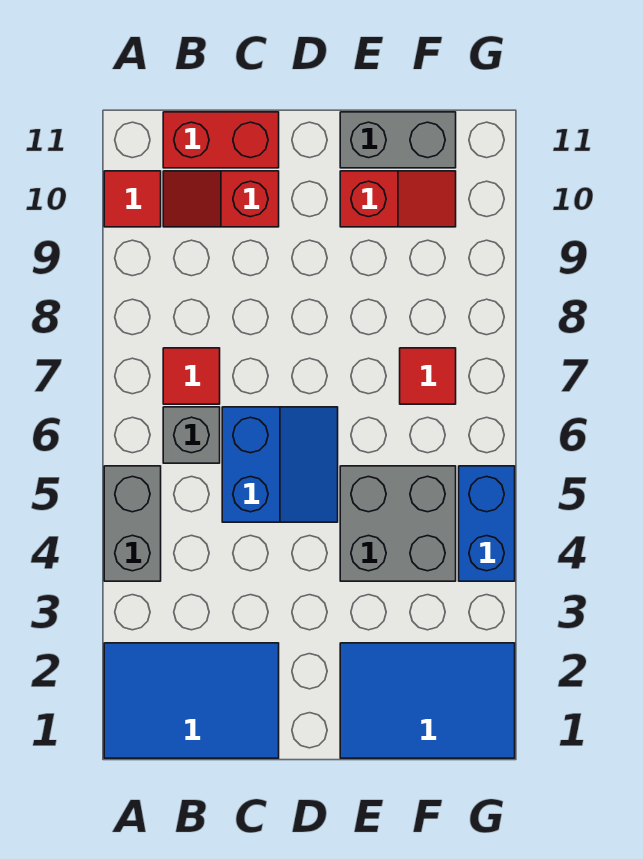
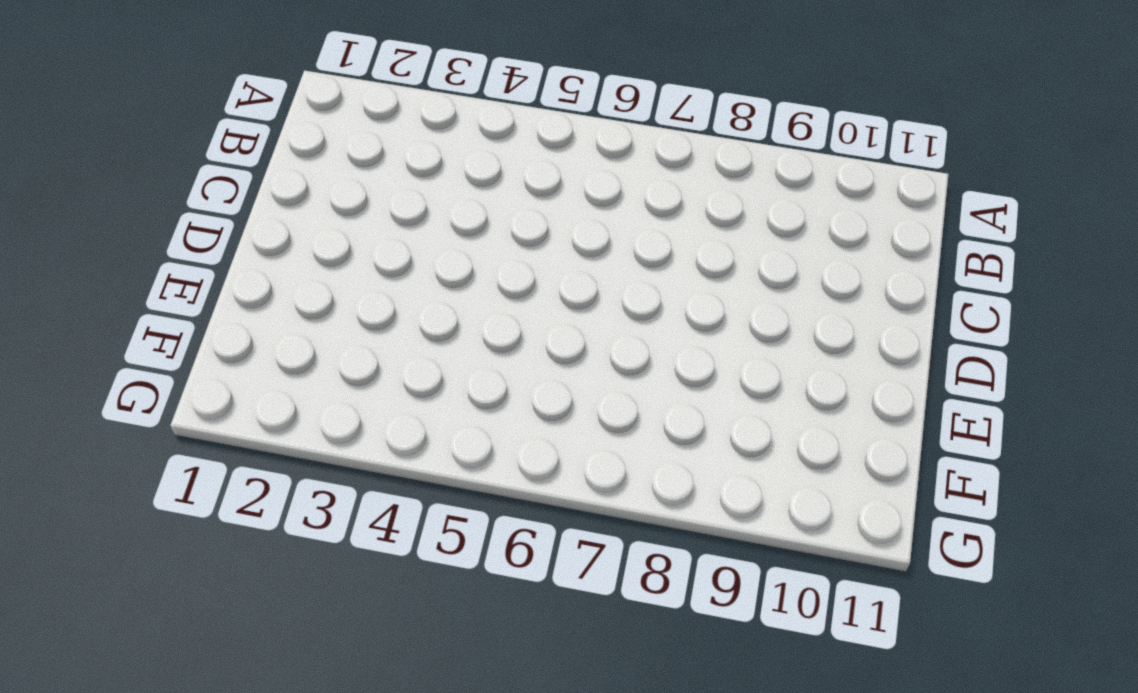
none -> blue 2x3 tile [104,643,279,758]
none -> grey 1x2 brick [104,466,161,581]
none -> red 1x1 tile [104,171,161,227]

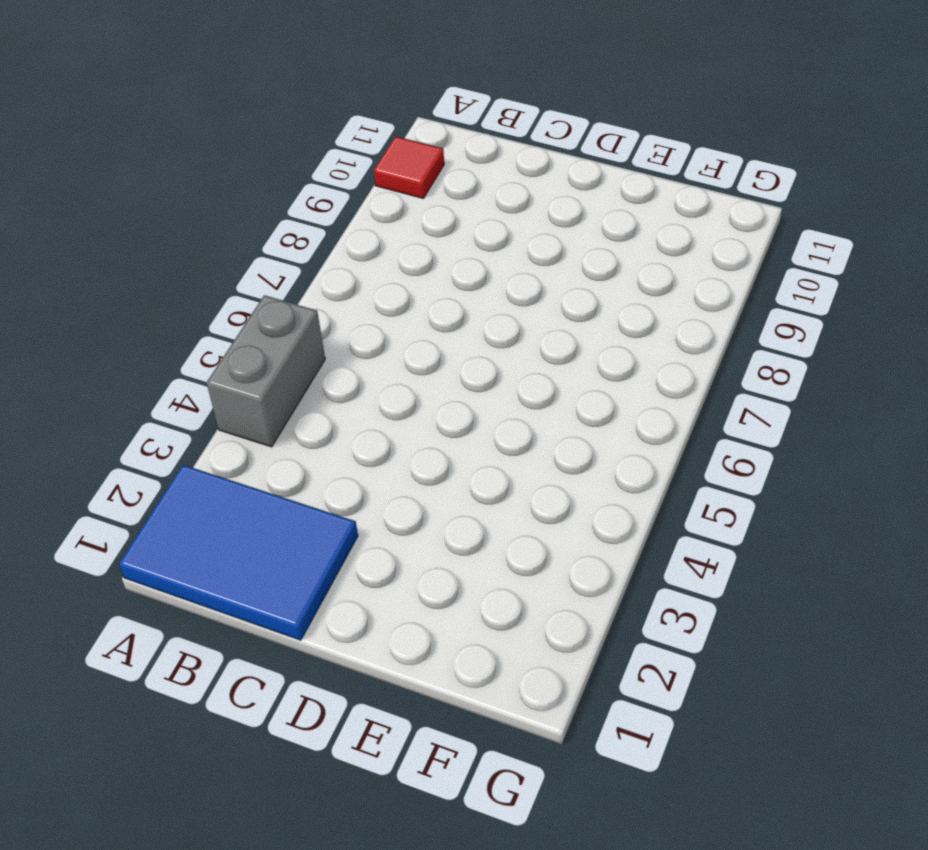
none -> grey 1x1 brick [163,407,220,463]
none -> red 1x1 tile [163,348,220,404]
none -> red 1x2 slope [163,171,279,227]

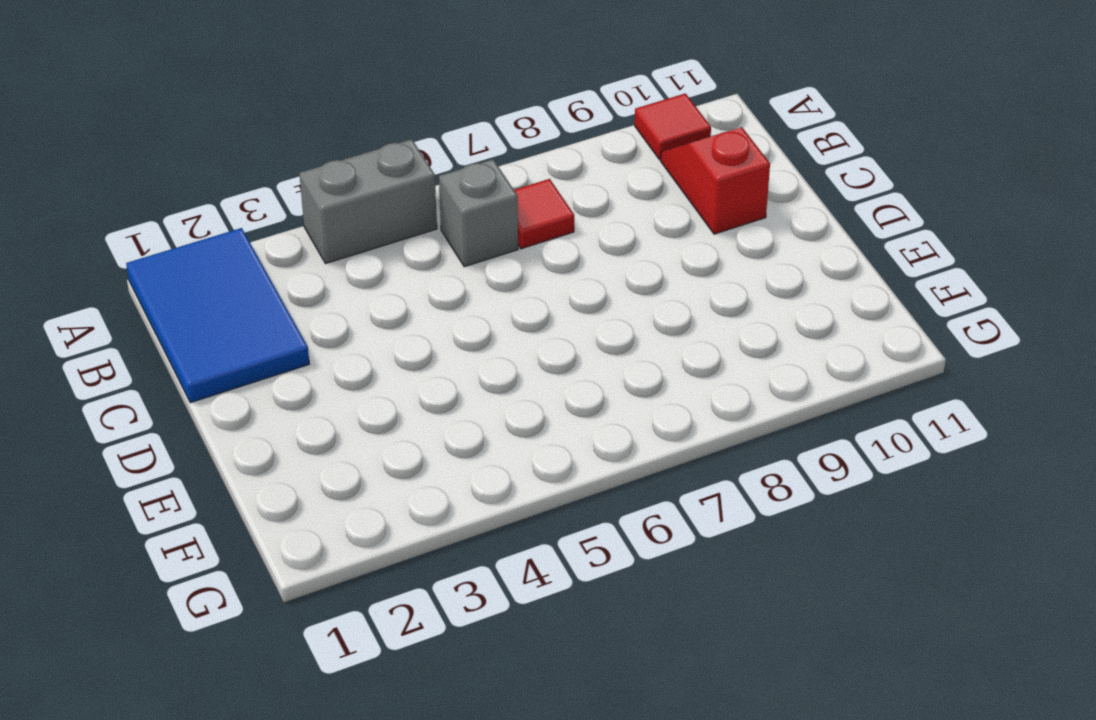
none -> red 1x2 brick [163,112,279,168]
none -> blue 2x2 slope [222,407,338,522]
none -> blue 2x3 tile [340,643,515,758]

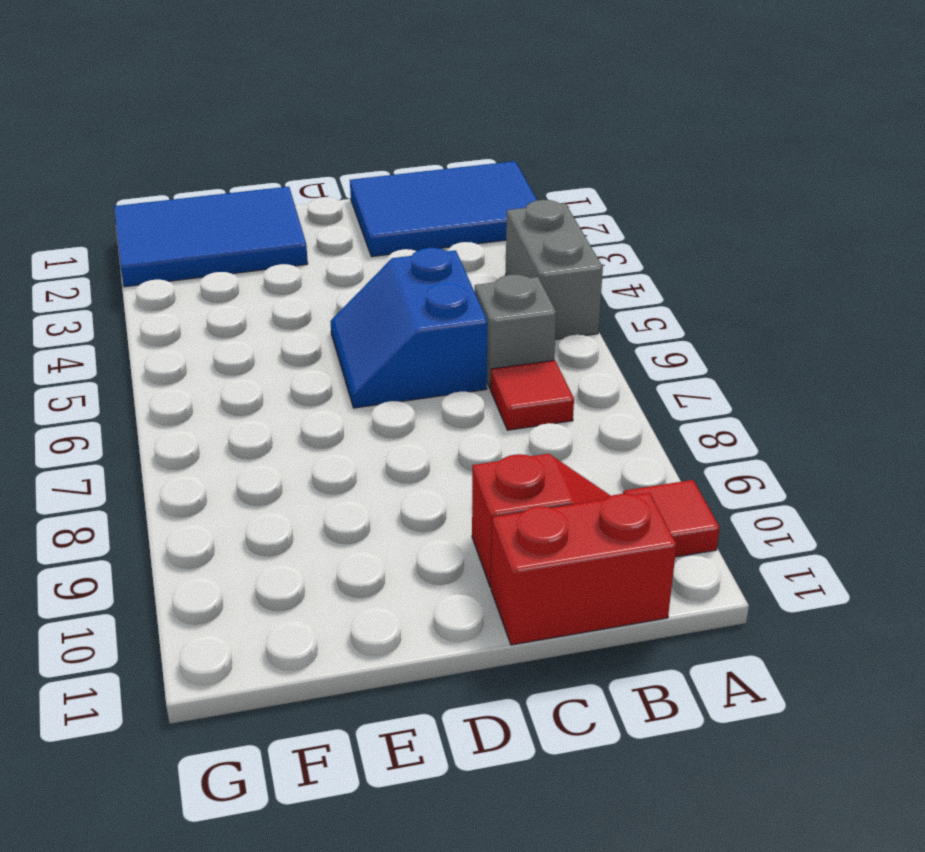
none -> grey 2x2 brick [340,466,456,581]
none -> red 1x2 slope [340,171,456,227]
none -> grey 1x2 brick [340,112,456,168]

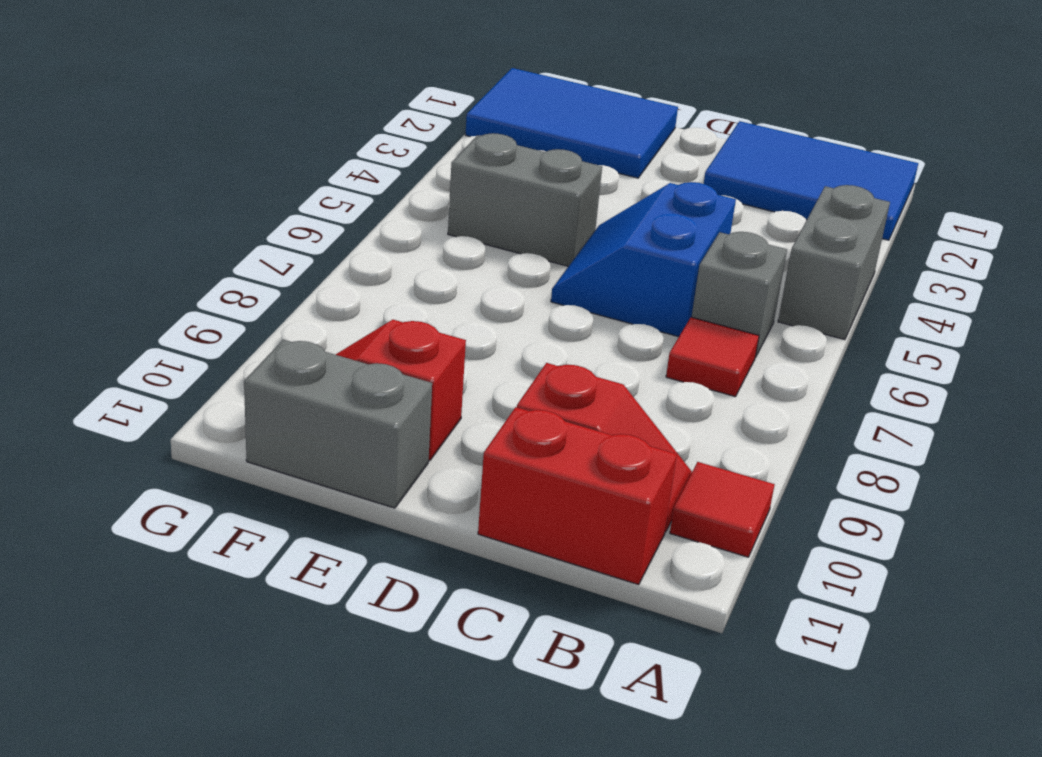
grey 1x2 brick [448,133,602,266] -> grey 2x2 brick [340,466,456,581]
none -> red 1x1 tile [400,348,456,404]
none -> blue 1x2 brick [459,466,515,581]

